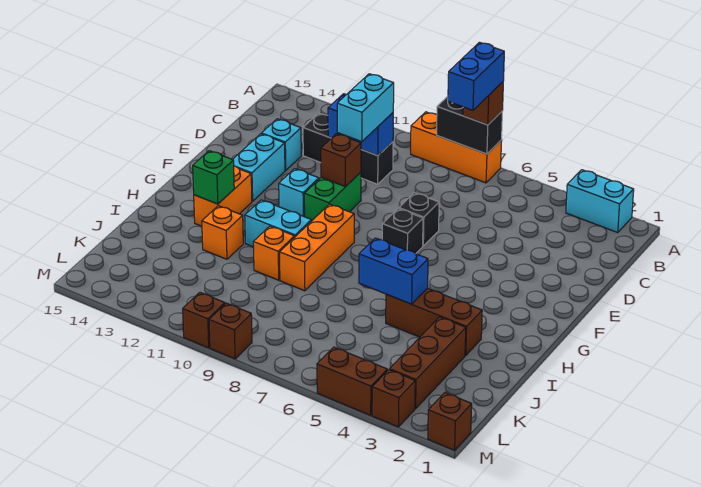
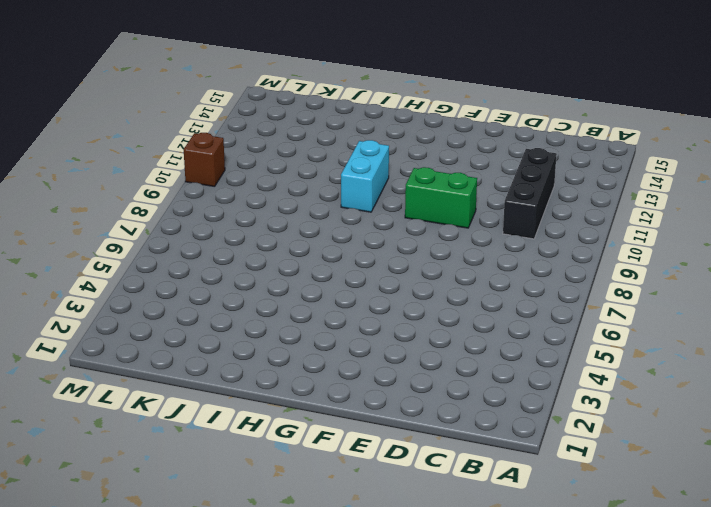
none -> cyan 1x2 brick [566,170,634,233]
none -> orange 1x3 brick [411,112,502,183]
none -> cyan 1x1 brick [261,119,301,170]

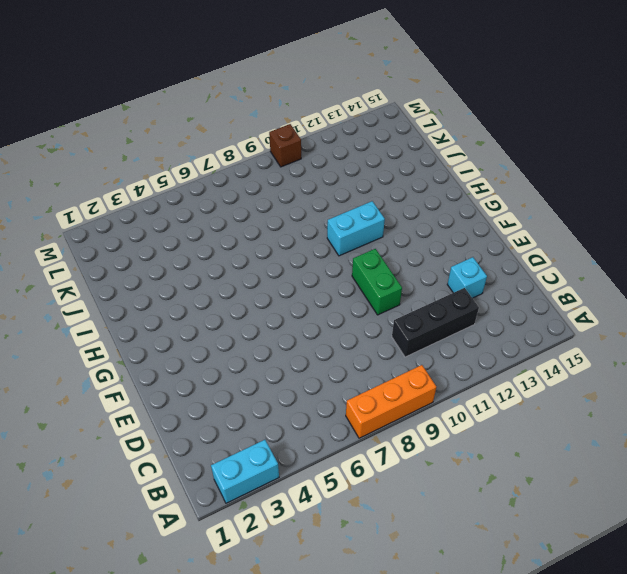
none -> black 1x1 brick [399,193,439,246]
none -> cyan 1x2 brick [233,134,285,201]
none -> black 1x1 brick [382,208,423,253]

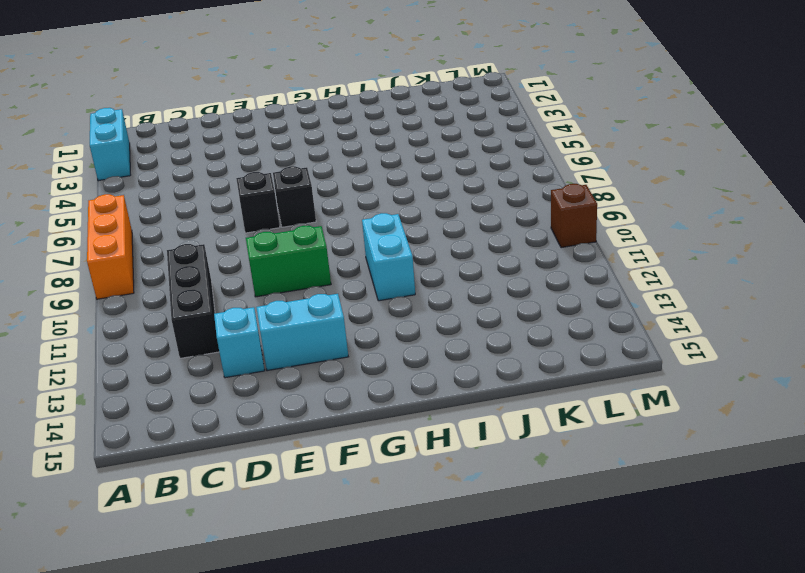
none -> cyan 1x1 brick [279,169,319,217]
none -> orange 1x3 brick [280,204,354,291]
none -> orange 1x2 brick [194,166,252,226]

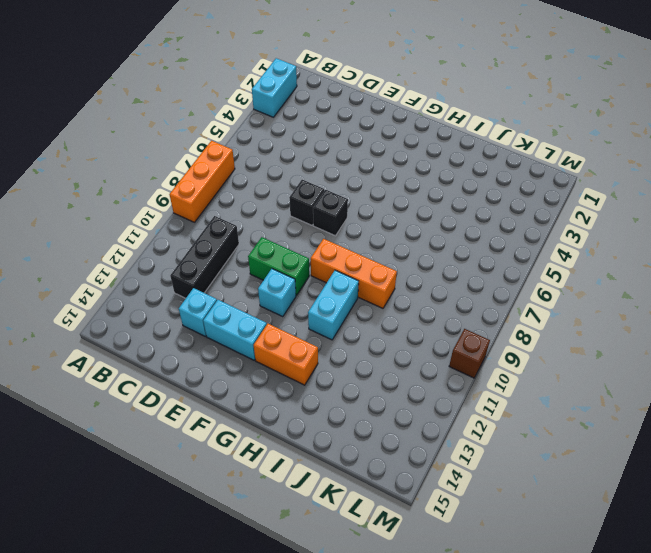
none -> brown 1x3 brick [386,288,482,355]
none -> orange 1x1 brick [253,226,295,280]
none -> orange 1x1 brick [202,206,243,259]

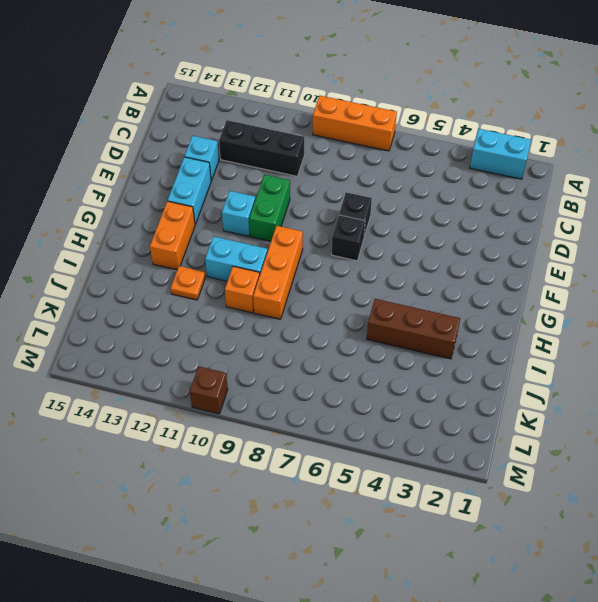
orange 1x1 plate [171,266,205,300] -> orange 1x1 brick [202,206,243,259]
none -> brown 1x3 brick [390,317,466,409]
none -> brown 1x1 brick [428,393,472,450]
none -> brown 1x1 brick [372,370,415,427]

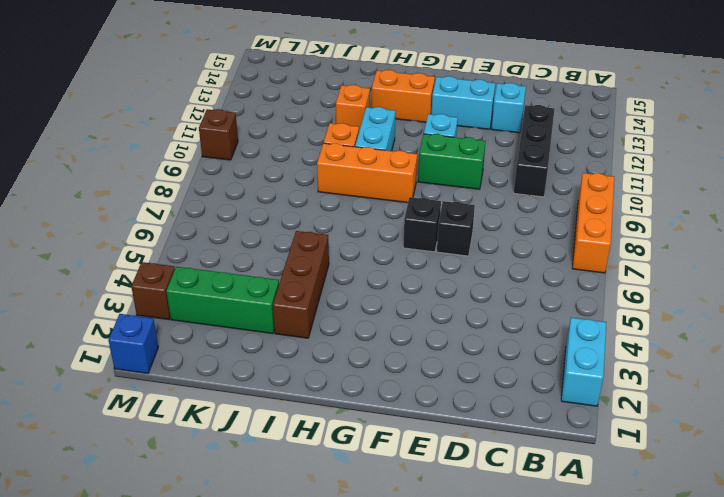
green 1x3 brick [166,267,279,334] -> brown 1x3 brick [390,317,466,409]
blue 1x1 brick [108,314,158,374] -> brown 1x1 brick [428,393,472,450]
none -> brown 1x2 brick [317,347,387,415]
none -> brown 1x1 brick [209,303,252,359]
none -> black 1x2 brick [437,96,502,154]

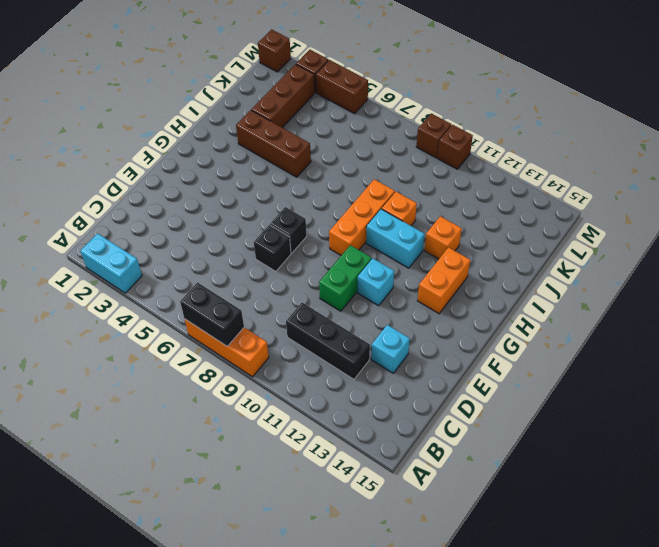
none -> cyan 1x2 brick [233,134,285,201]
none -> blue 1x2 brick [328,94,393,156]
none -> brown 1x1 brick [321,134,361,187]

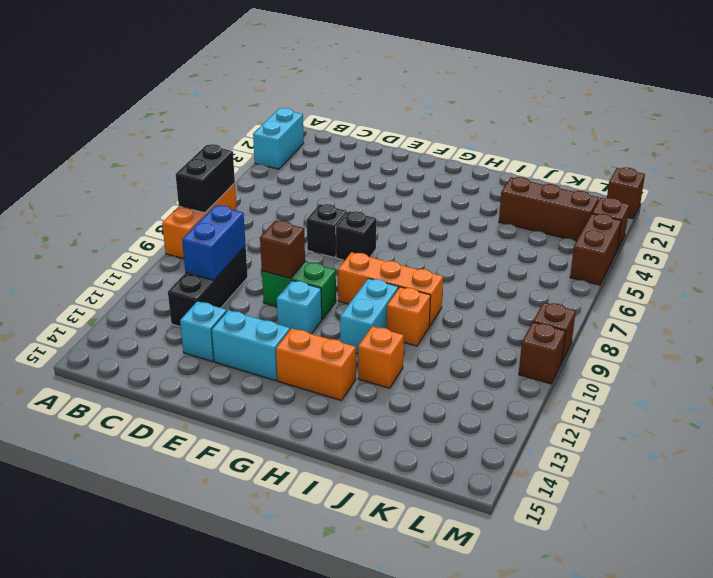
none -> brown 1x3 brick [386,288,482,355]
none -> green 1x1 brick [193,151,234,204]
none -> blue 1x2 brick [359,238,428,304]

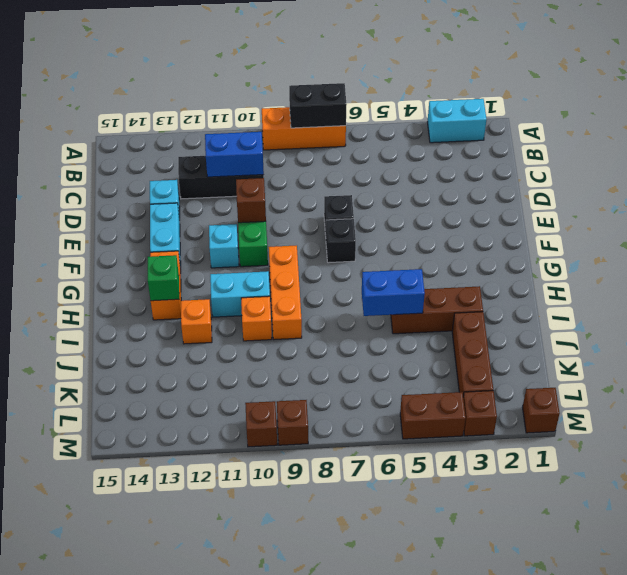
none -> brown 1x1 brick [463,82,503,125]
none -> cyan 1x2 brick [337,74,394,142]
none -> blue 1x2 brick [448,42,504,110]

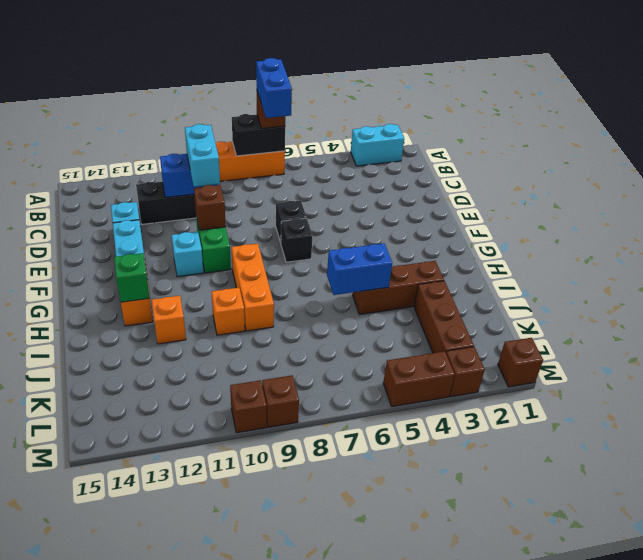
none -> cyan 1x2 brick [245,200,311,247]

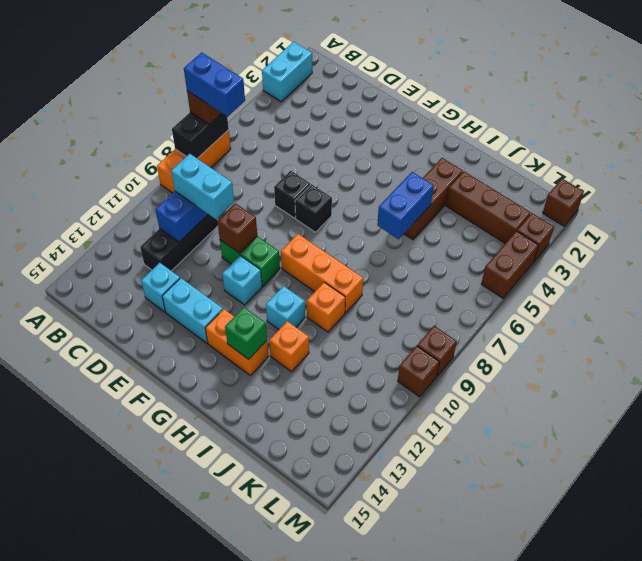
cyan 1x1 brick [266,286,305,329] -> cyan 1x2 brick [245,200,311,247]

